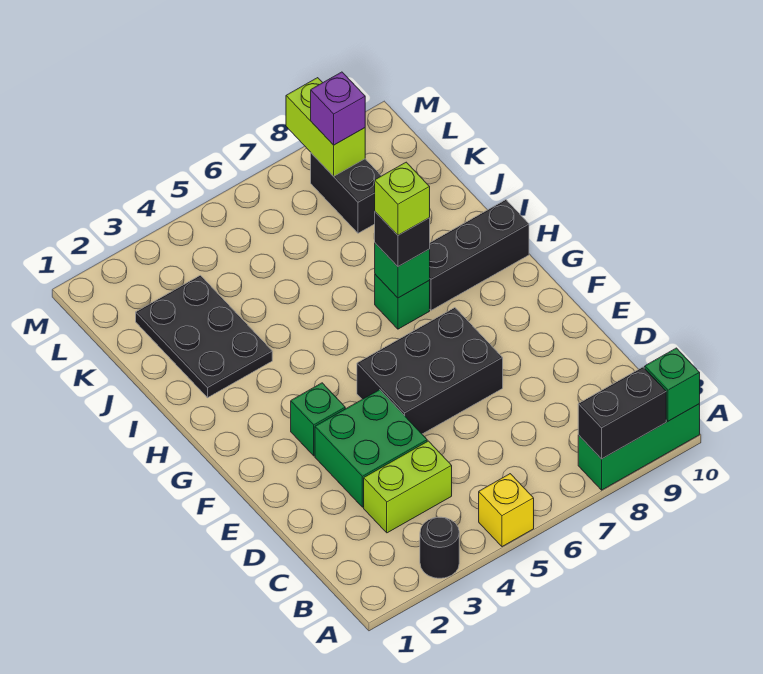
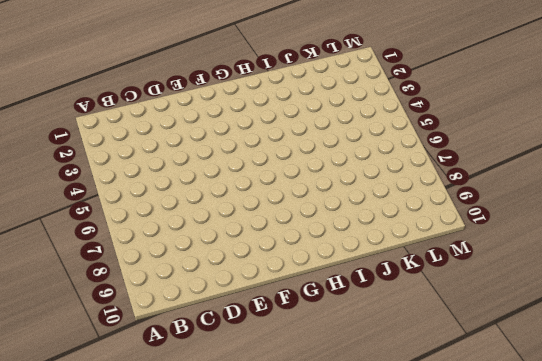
none -> black 1x1 round brick [420,517,459,578]
none -> yellow 1x1 brick [479,474,534,547]
none -> green 1x3 brick [578,404,700,490]

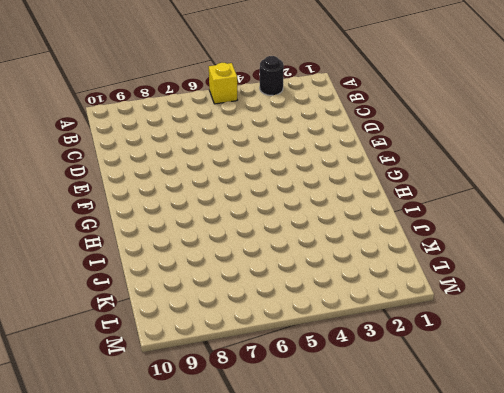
none -> green 1x3 brick [578,404,700,490]
none -> lime 1x2 brick [364,441,452,533]
none -> green 2x2 brick [315,390,427,507]

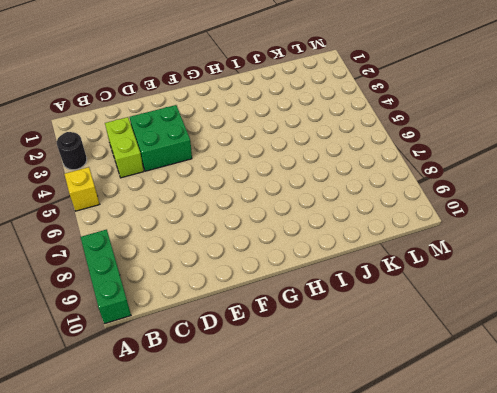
none -> black 2x3 brick [357,308,503,434]
none -> green 1x1 brick [291,383,345,456]
none -> green 1x1 brick [375,274,430,329]

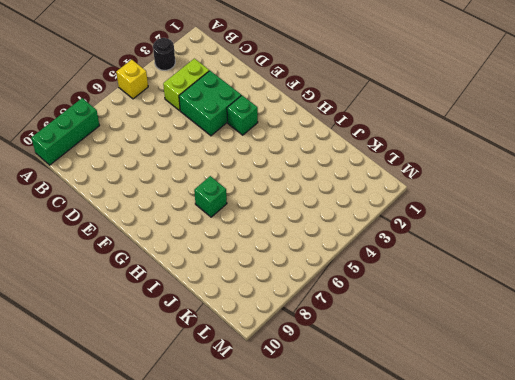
none -> black 2x3 brick [357,308,503,434]
none -> black 1x3 brick [429,200,529,310]
none -> black 2x3 plate [136,275,272,398]

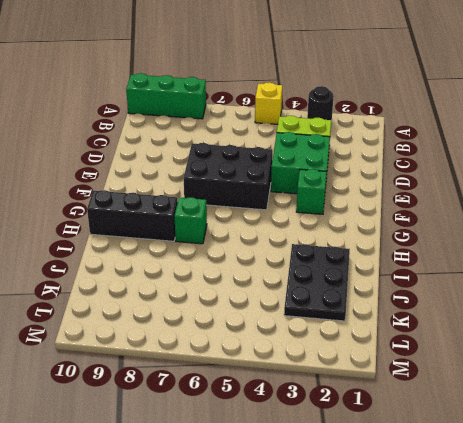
none -> black 1x2 brick [311,153,381,233]
none -> black 1x2 brick [578,367,666,459]
none -> green 1x1 brick [645,348,700,421]

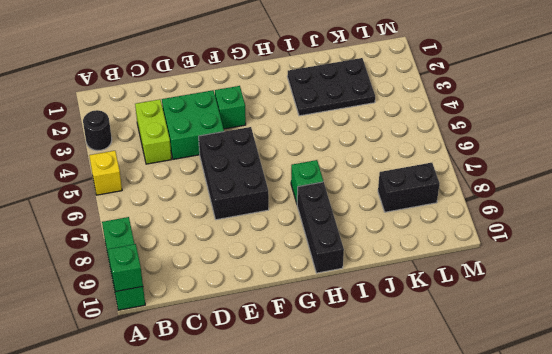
none -> black 1x2 brick [578,367,666,459]
none -> green 1x1 brick [375,243,430,298]
none -> lime 1x2 brick [286,78,365,176]

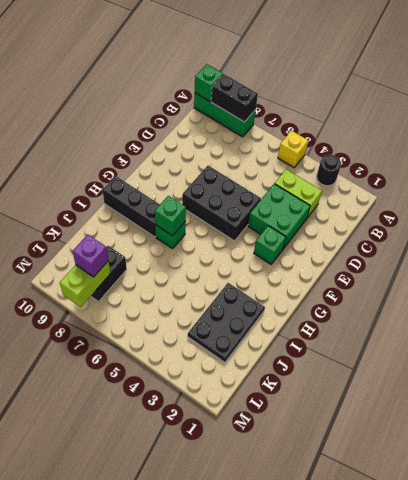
none -> black 1x1 brick [374,212,430,267]
none -> lime 1x1 brick [375,162,430,235]

